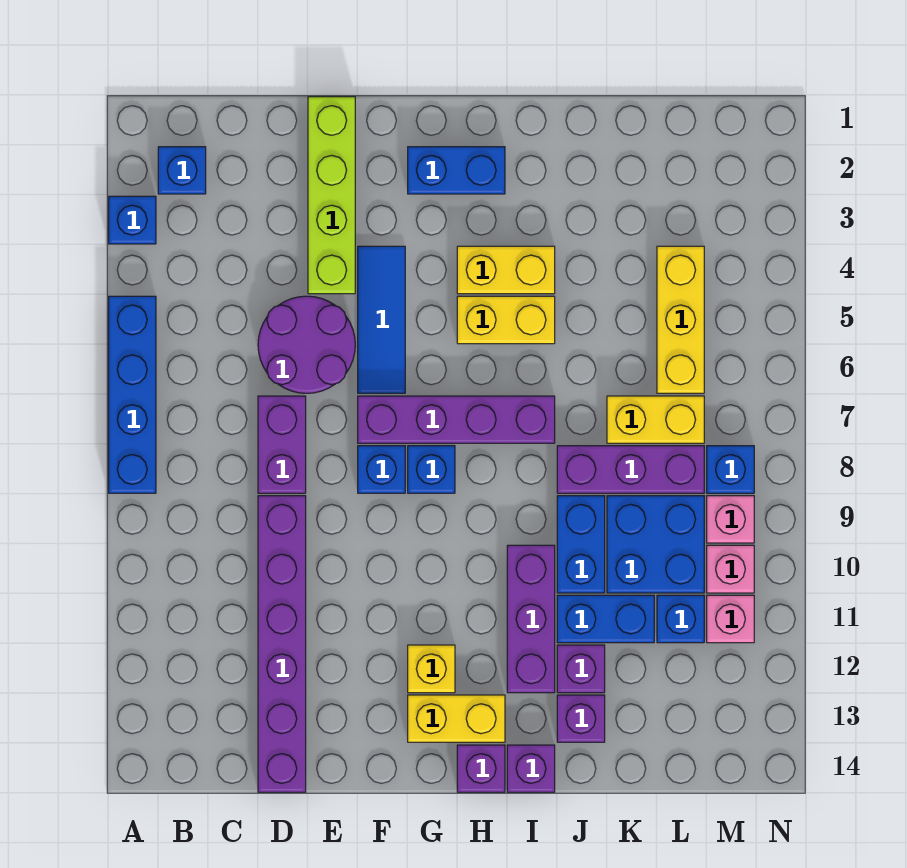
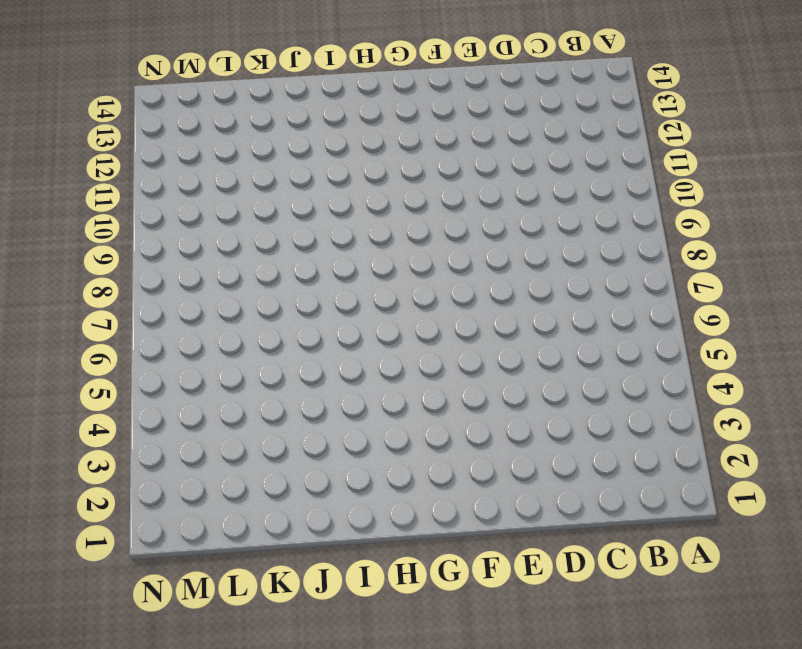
none -> blue 1x1 brick [109,196,156,244]
none -> blue 1x4 brick [109,296,156,493]
none -> blue 1x1 brick [158,147,206,194]
none -> purple 2x2 round brick [258,296,355,393]

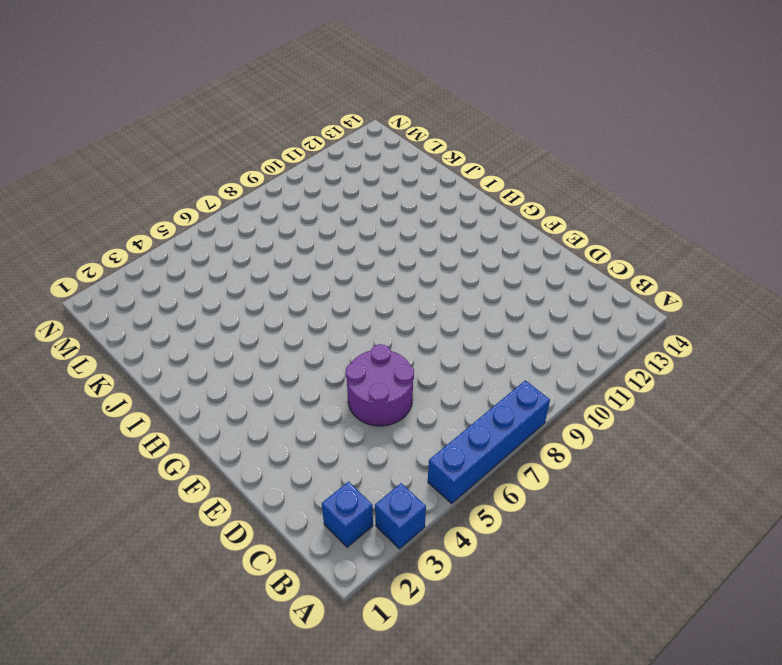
none -> purple 1x2 brick [258,396,306,493]
none -> purple 1x6 brick [258,496,306,792]
none -> lime 1x4 brick [308,97,355,294]
none -> blue 1x3 tile [358,246,405,393]

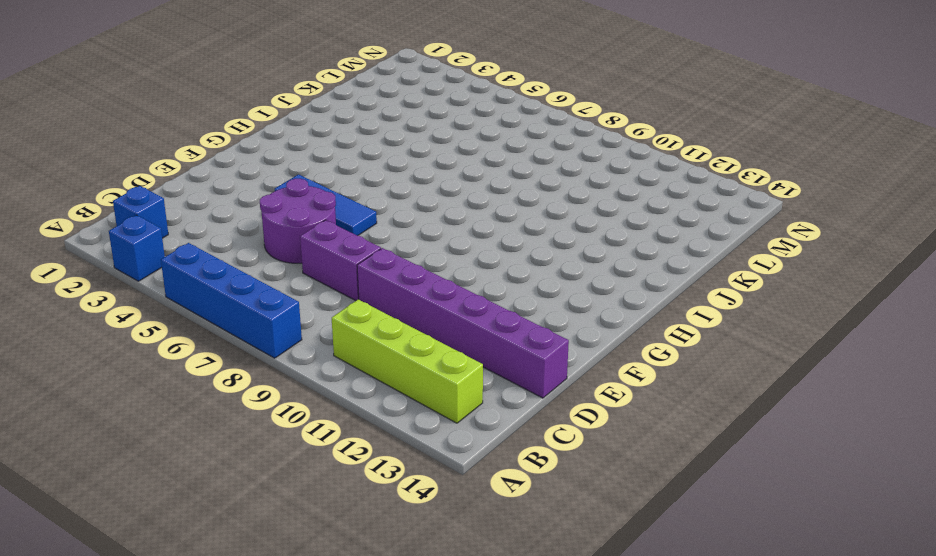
lime 1x4 brick [332,299,483,423] -> lime 1x4 brick moved to [308,97,355,294]
none -> purple 1x4 brick [358,396,555,443]
none -> blue 1x1 brick [358,446,405,493]
none -> blue 1x2 brick [408,147,505,194]
none -> blue 1x1 brick [408,446,455,493]

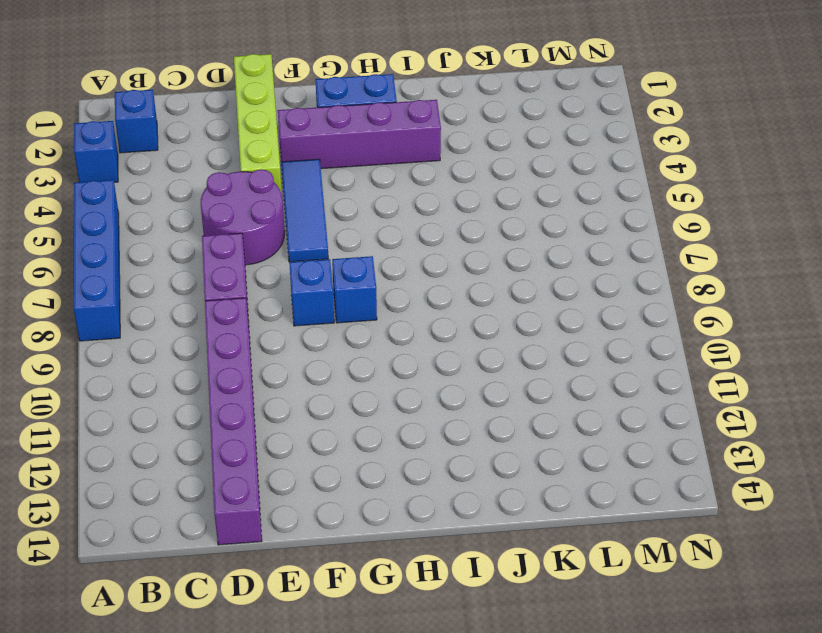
purple 1x4 brick [278,100,441,169] -> purple 1x4 brick moved to [358,396,555,443]
none -> yellow 1x1 brick [408,645,455,693]
none -> yellow 1x2 brick [408,695,505,742]
none -> yellow 1x2 brick [457,246,555,294]
none -> yellow 1x2 brick [457,296,555,344]

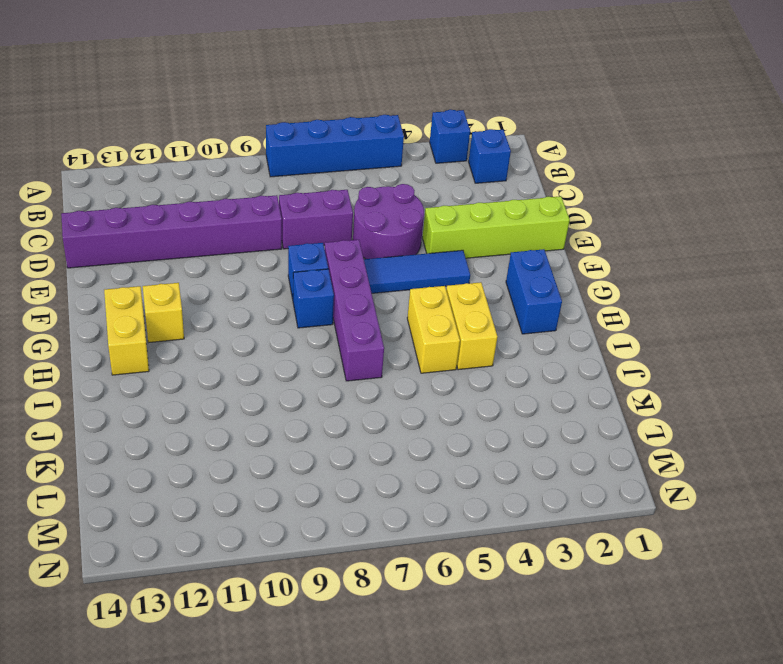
none -> purple 1x1 brick [457,745,505,792]
none -> purple 1x3 brick [507,545,555,693]
none -> purple 1x1 brick [507,745,555,792]
none -> purple 1x3 brick [557,446,704,493]

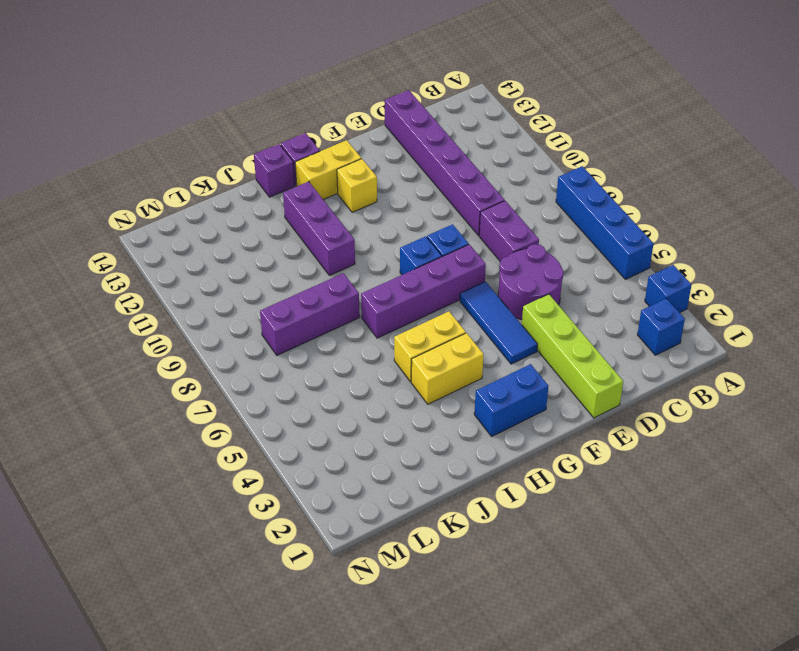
none -> blue 1x2 brick [557,496,605,593]
none -> blue 1x2 brick [557,595,654,643]
none -> purple 1x1 brick [557,645,605,693]
none -> purple 1x1 brick [557,695,605,742]

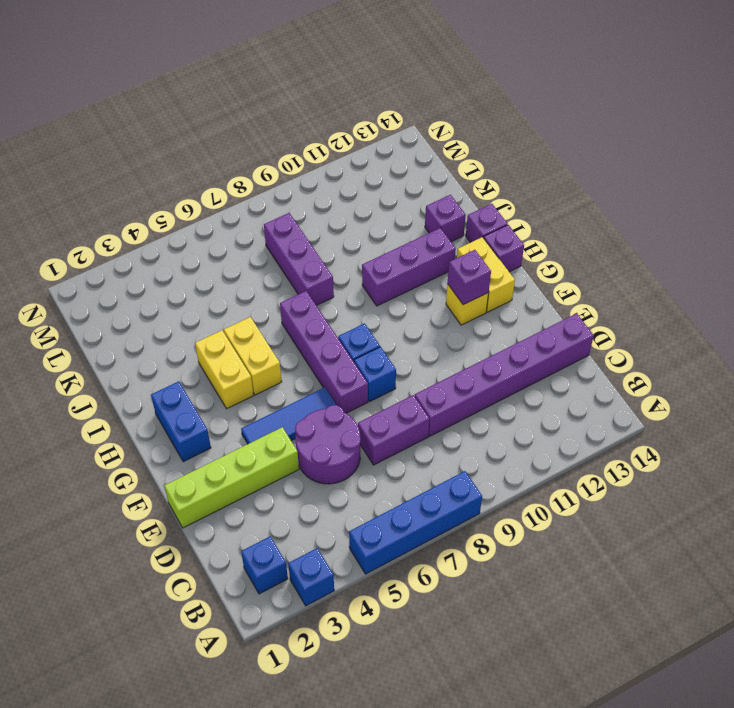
purple 1x1 brick [447,250,491,305] -> purple 1x1 brick moved to [557,645,605,693]
none -> blue 1x2 brick [557,496,605,593]
none -> blue 1x2 brick [557,595,654,643]
none -> yellow 1x2 brick [607,396,704,443]
none -> blue 2x2 brick [607,496,704,593]

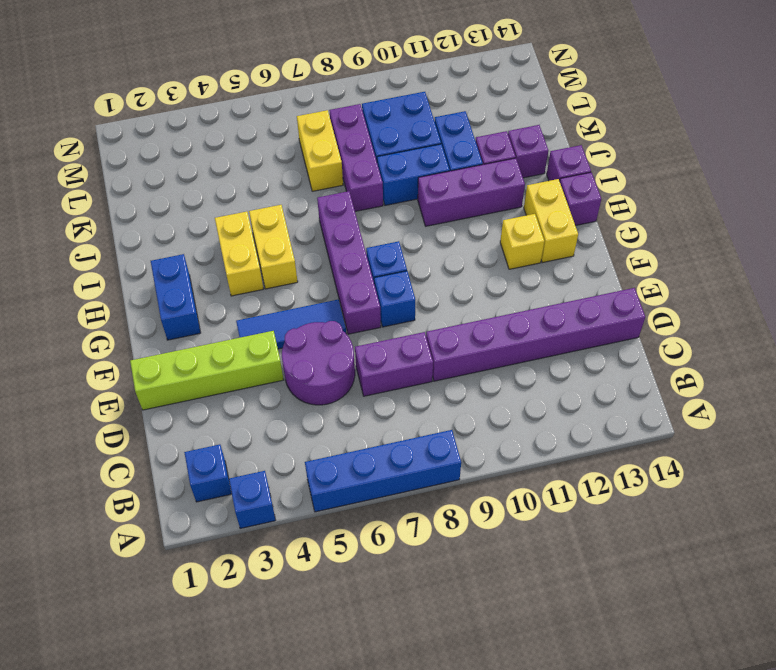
none -> yellow 1x3 brick [657,246,704,393]
none -> blue 1x1 brick [657,595,704,643]
none -> blue 1x1 brick [707,446,754,493]
none -> pink 1x1 brick [707,496,754,543]

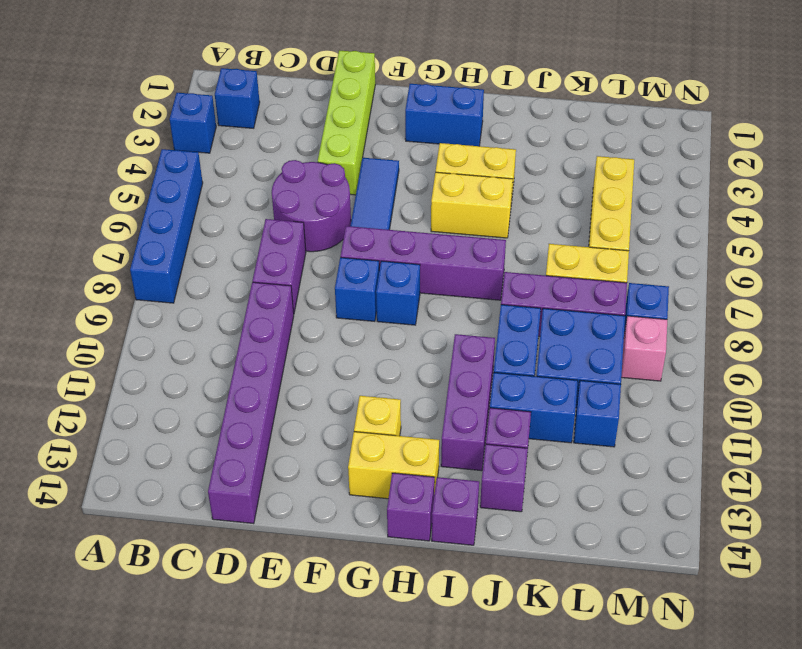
none -> pink 1x1 brick [707,545,754,593]
none -> pink 1x1 brick [707,595,754,643]

